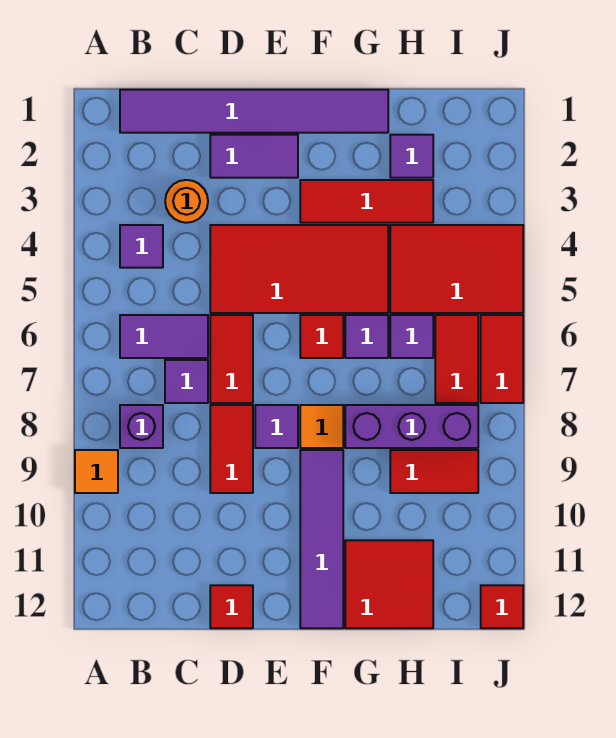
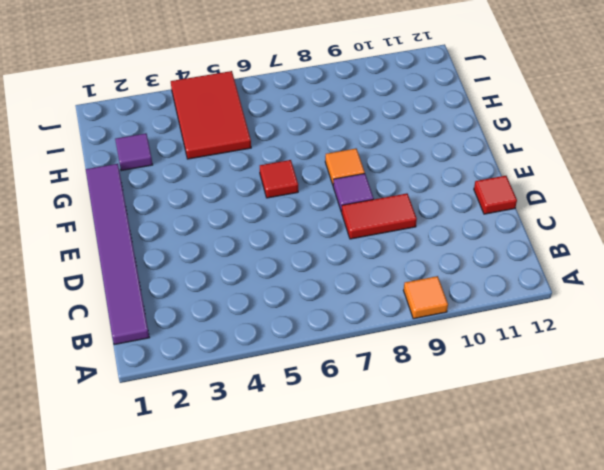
none -> purple 1x1 tile [120,225,163,268]
none -> purple 1x2 tile [120,315,208,358]
none -> purple 1x1 brick [120,405,163,448]

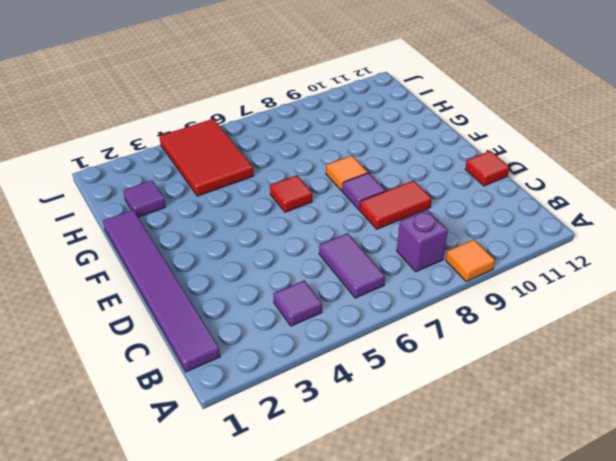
none -> orange 1x1 round brick [165,180,208,223]
none -> purple 1x1 tile [165,360,208,403]
none -> purple 1x2 tile [210,135,298,178]

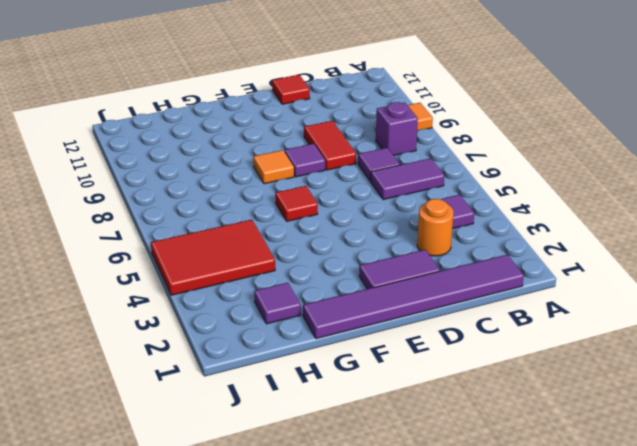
none -> red 2x4 tile [210,225,388,313]
none -> red 1x2 tile [210,315,253,403]
none -> red 1x3 tile [300,180,433,223]

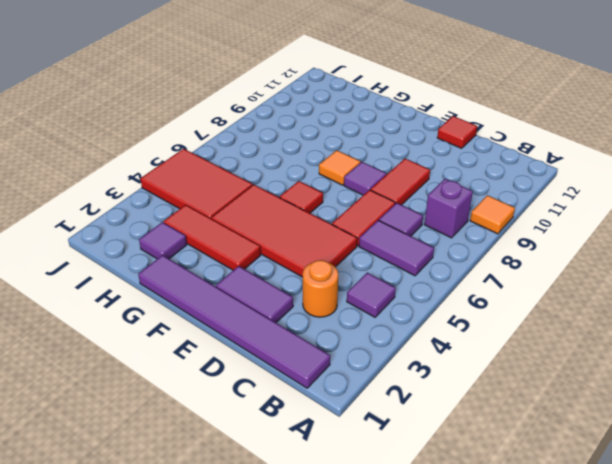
none -> purple 1x4 tile [300,450,343,628]
none -> purple 1x1 tile [345,315,388,358]
none -> purple 1x3 brick [345,405,478,448]

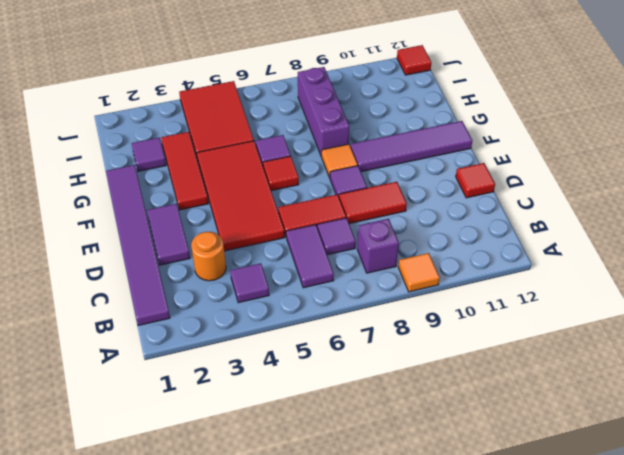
none -> red 2x2 tile [345,540,433,628]
none -> purple 1x1 tile [390,315,433,358]
none -> red 1x2 tile [390,450,478,493]

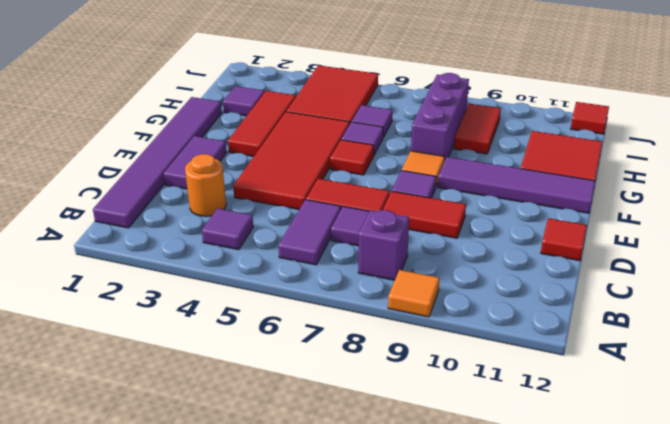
none -> red 1x2 tile [435,315,478,403]
none -> red 1x2 tile [481,315,523,403]

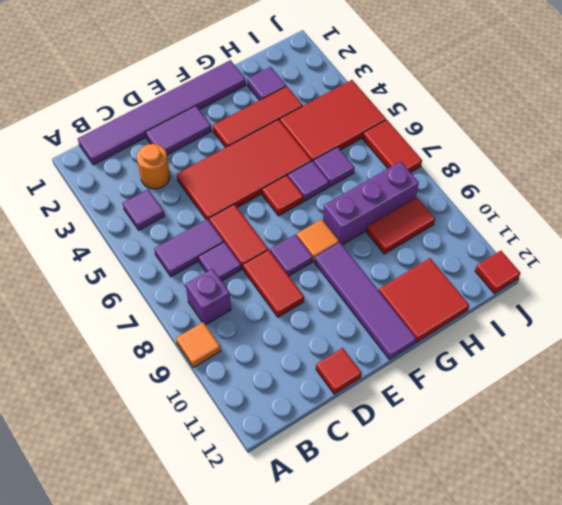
none -> red 1x2 tile [435,315,478,403]

